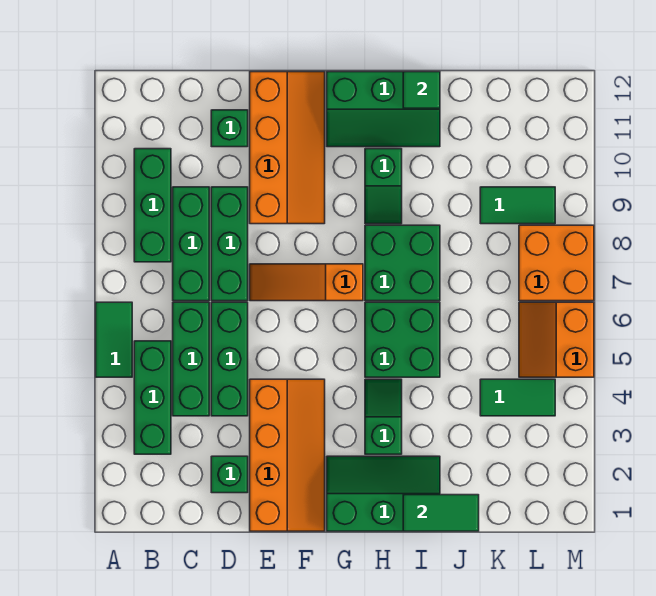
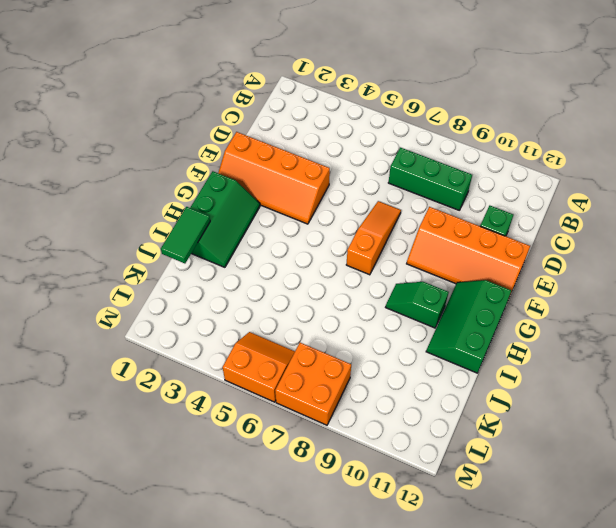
none -> green 1x2 tile [96,302,132,377]
none -> green 1x3 brick [134,341,171,454]
none -> green 1x3 brick [134,149,171,262]

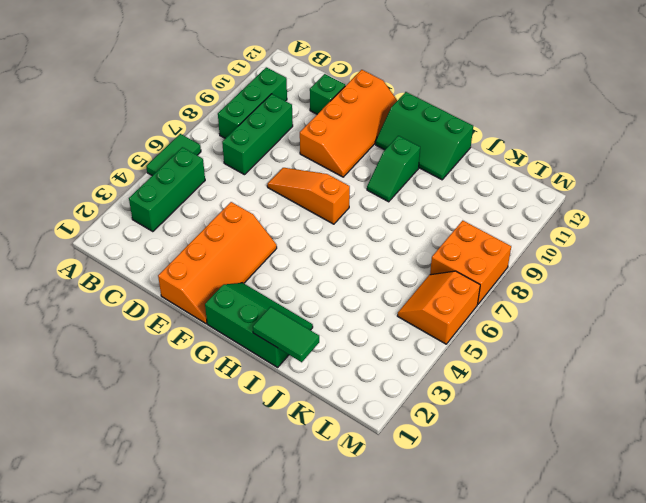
none -> green 1x3 brick [173,302,209,416]
none -> green 1x1 brick [211,456,248,493]
none -> green 1x3 brick [211,302,248,416]

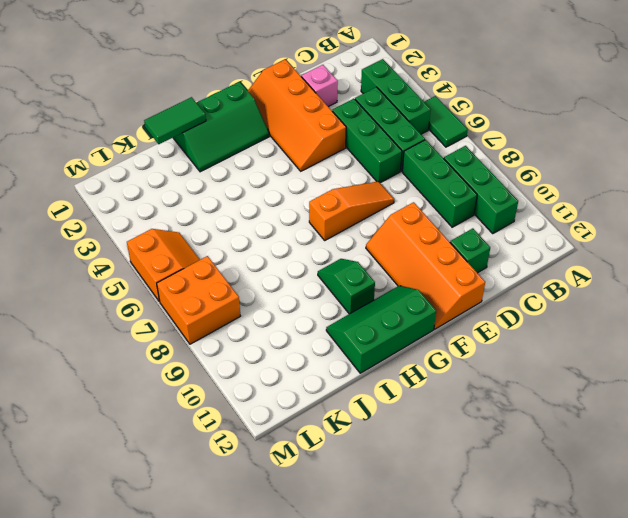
pink 1x1 brick [301,65,338,107] -> green 1x1 brick [211,456,248,493]
none -> green 1x3 brick [211,187,248,301]
none -> green 1x2 slope [365,379,402,454]
none -> green 2x2 brick [365,302,440,377]

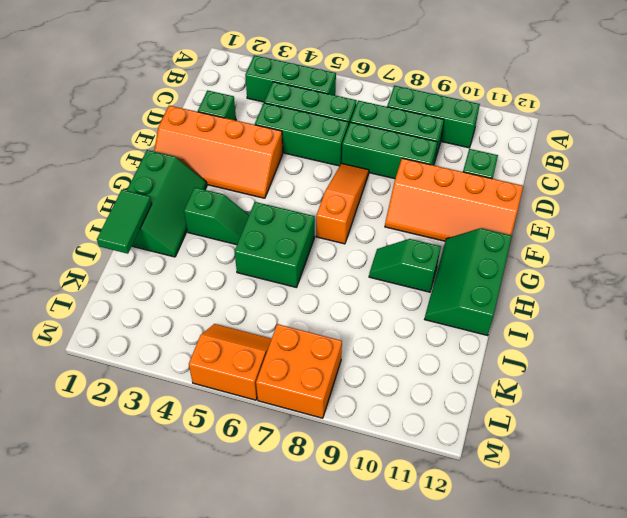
none -> green 1x2 tile [96,302,132,377]
none -> green 2x2 brick [365,225,440,301]
none -> green 1x2 tile [480,379,555,416]

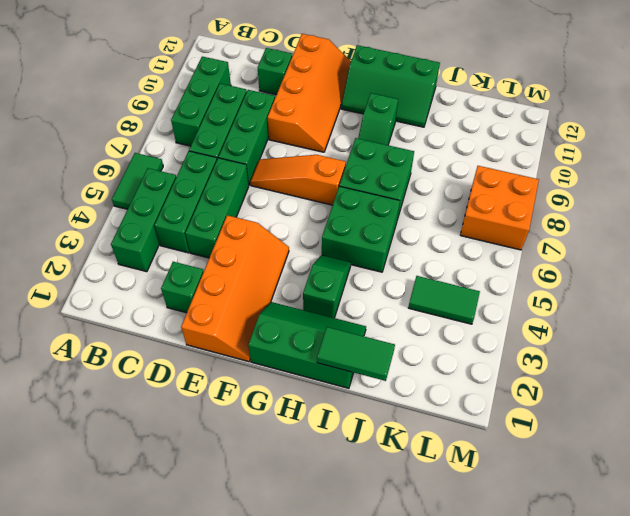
none -> green 1x2 tile [480,187,555,224]
none -> orange 2x2 slope [519,302,594,377]
none -> green 1x1 tile [403,72,440,108]

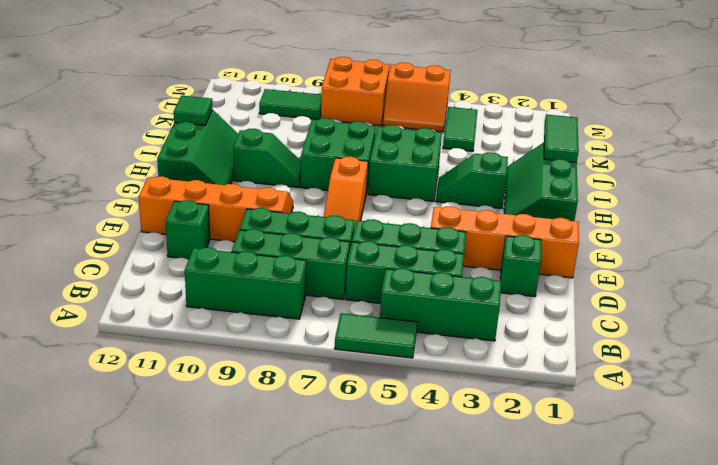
green 1x2 tile [259,89,321,120] -> green 1x2 tile turned to [480,187,555,224]

